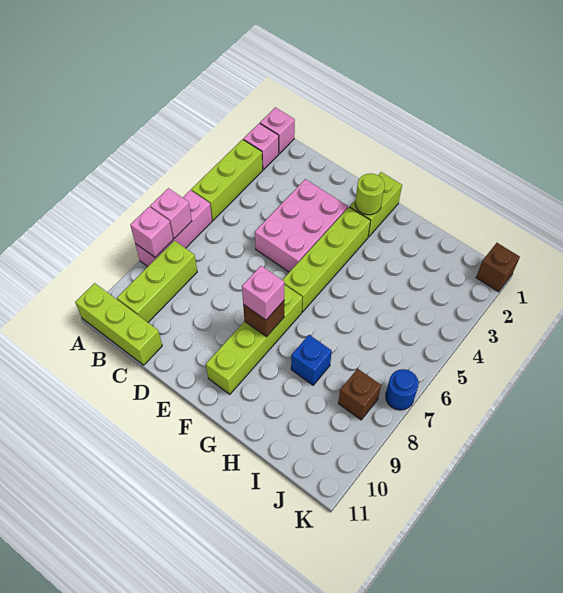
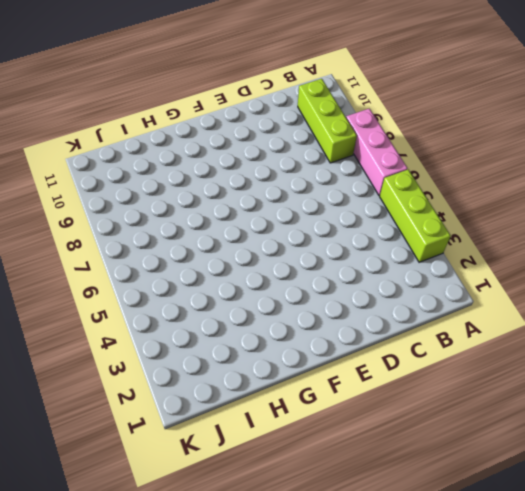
none -> pink 1x1 brick [260,107,295,154]
none -> pink 1x1 brick [243,123,279,170]
none -> lime 1x3 brick [75,283,162,365]

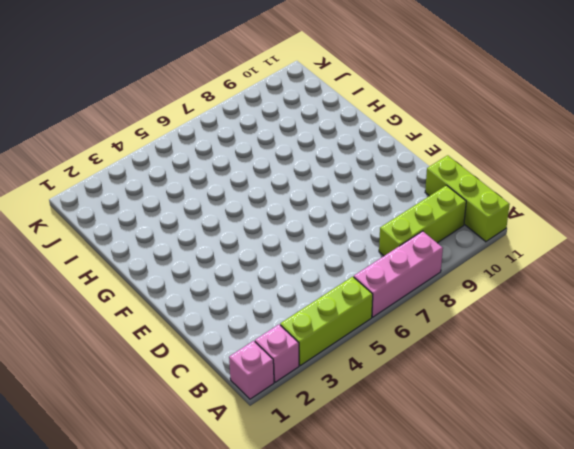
none -> pink 2x3 brick [255,179,348,272]
none -> lime 1x2 brick [350,172,402,237]
none -> lime 1x4 brick [283,207,370,312]

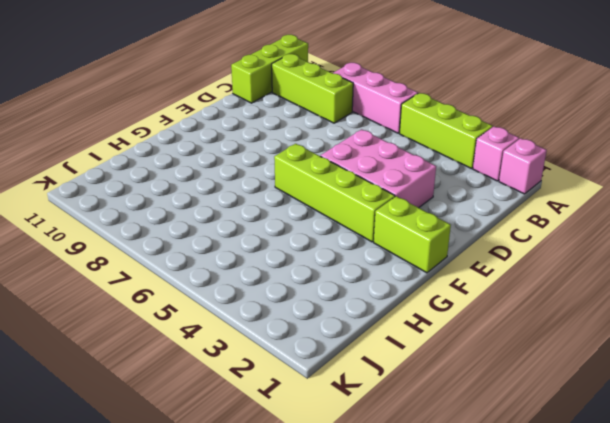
none -> lime 1x4 brick [206,285,302,394]
none -> blue 1x1 brick [291,335,332,385]
none -> brown 1x1 brick [338,369,381,420]

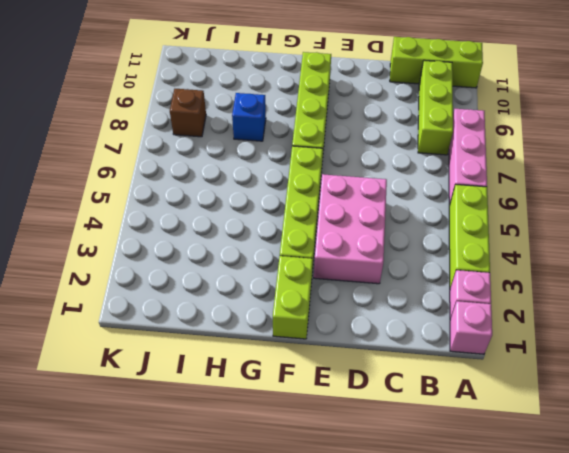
none -> brown 1x1 brick [476,243,520,292]
none -> blue 1x1 round brick [386,369,419,410]
none -> pink 1x1 brick [150,188,192,238]

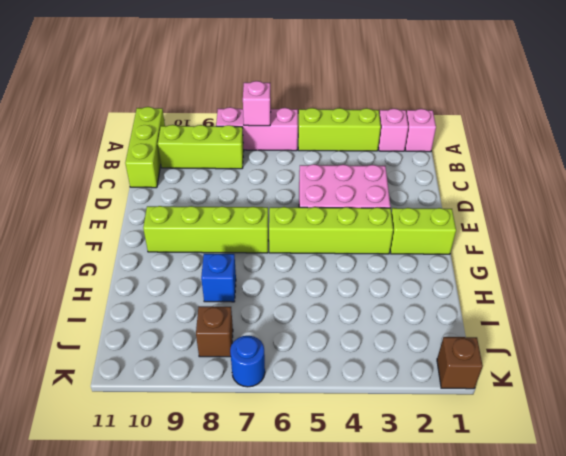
none -> pink 1x1 brick [130,207,173,257]
none -> lime 1x1 round brick [355,173,385,215]
none -> brown 1x1 brick [243,301,284,337]

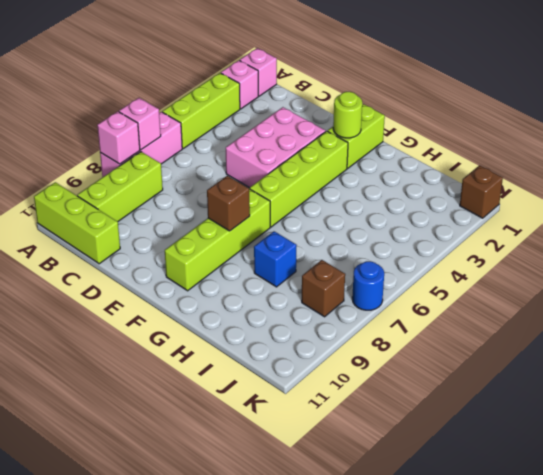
none -> pink 1x1 brick [242,266,284,320]

